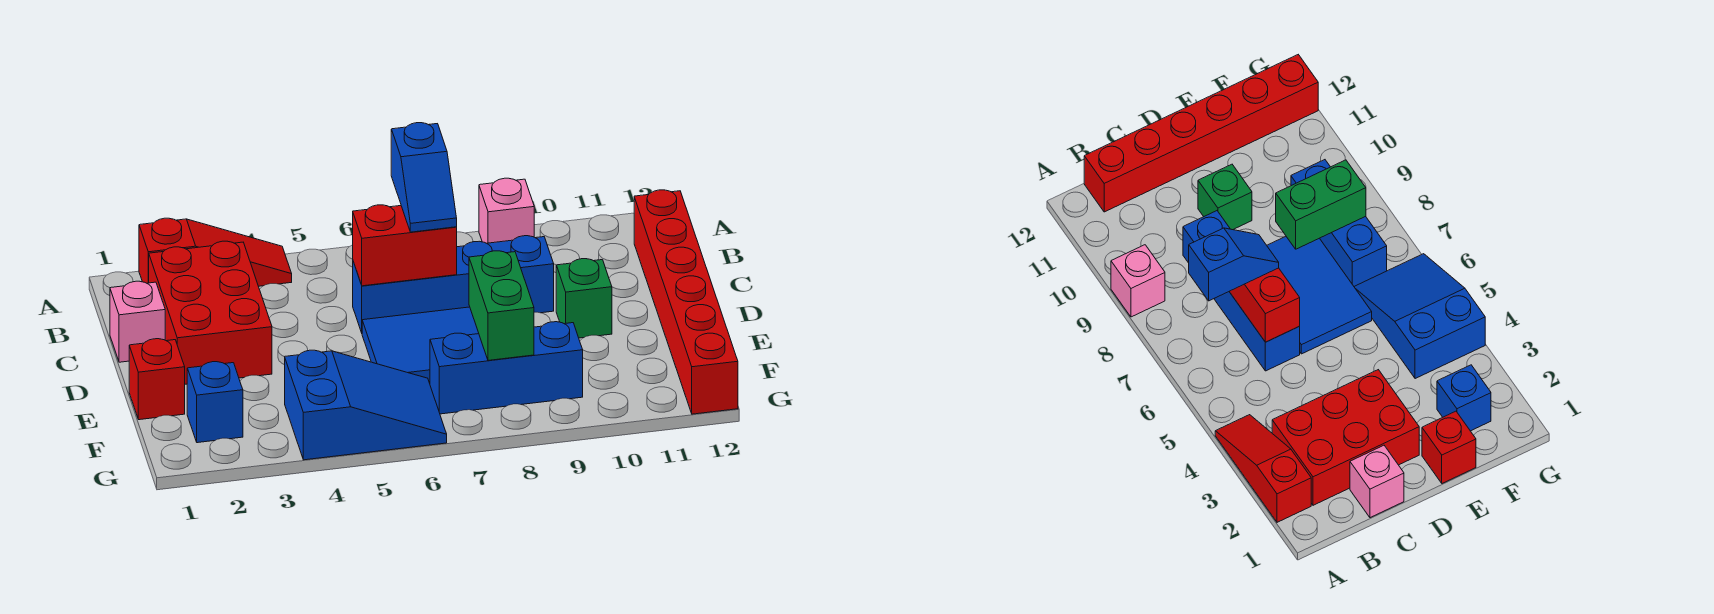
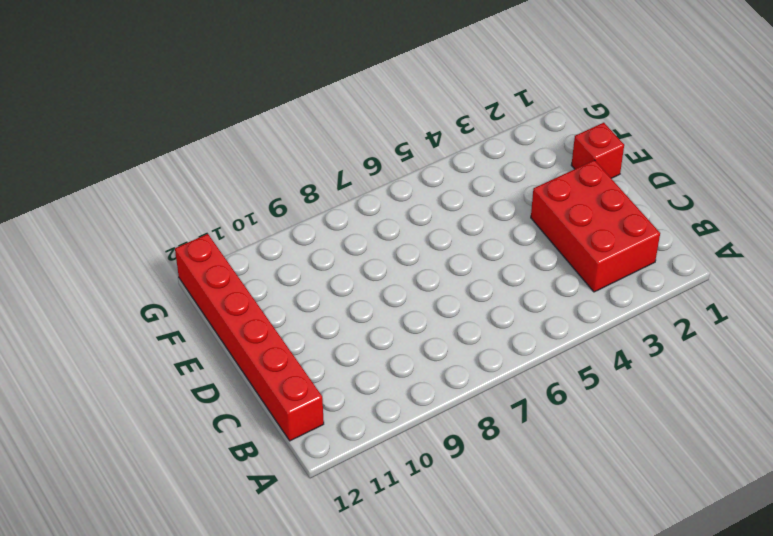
none -> red 1x3 slope [139,218,292,286]
none -> pink 1x1 brick [479,178,534,243]
none -> pink 1x1 brick [110,281,165,362]

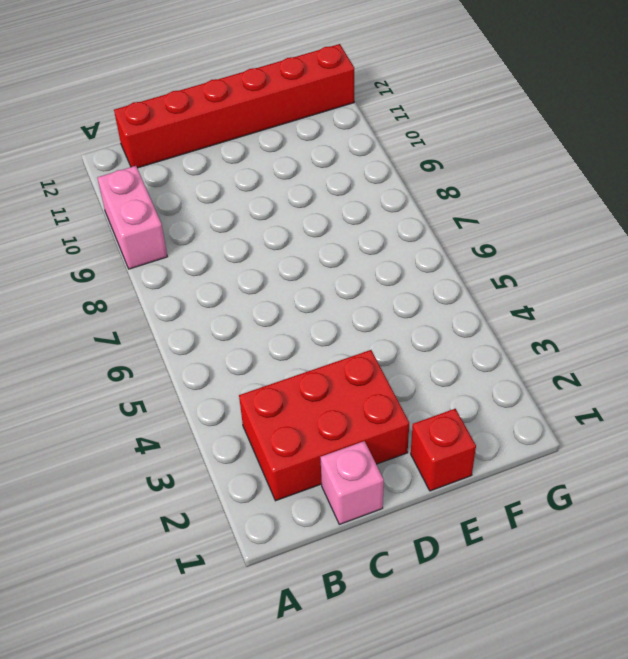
pink 1x2 brick [97,166,167,269] -> pink 1x1 brick [479,178,534,243]
none -> red 1x3 slope [139,218,292,286]
none -> blue 1x4 brick [353,236,554,333]
none -> blue 2x3 tile [362,307,479,383]

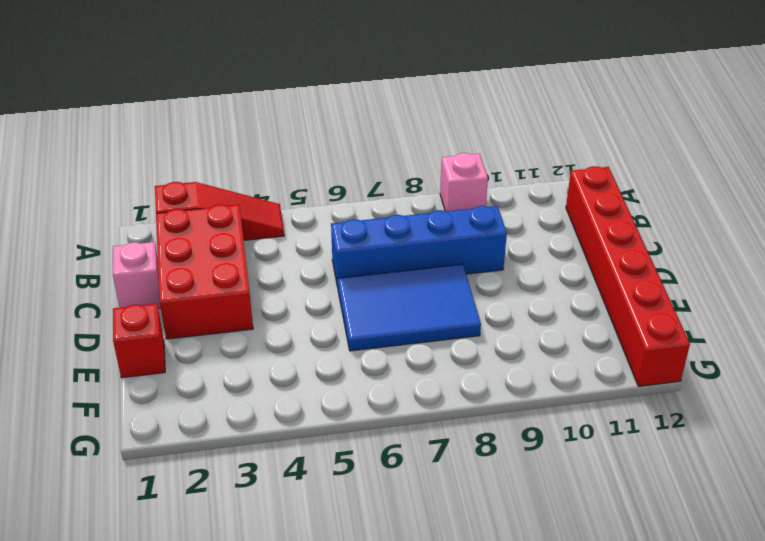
none -> green 1x1 brick [556,259,612,338]
none -> blue 1x1 brick [187,362,243,443]
none -> blue 2x3 slope [285,350,447,460]

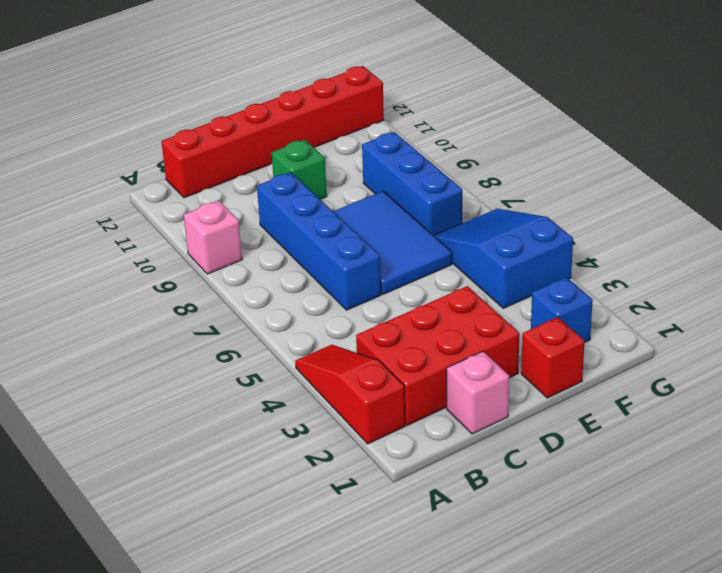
none -> red 1x2 brick [353,205,457,286]
none -> green 1x2 brick [469,251,534,360]
none -> blue 1x2 slope [391,123,457,232]

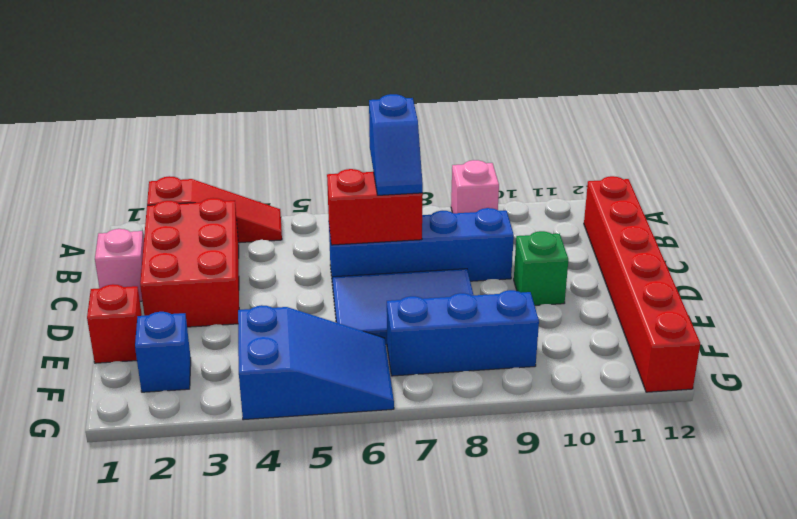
none -> green 1x2 brick [469,251,534,360]

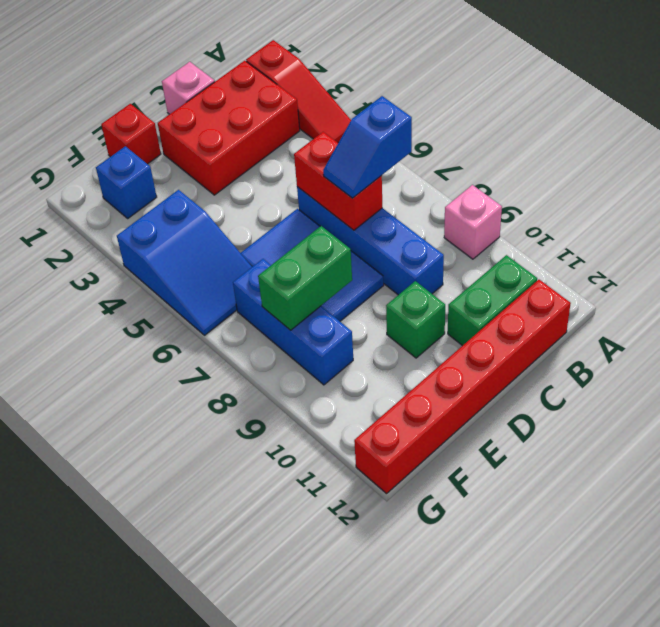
green 1x2 brick [448,255,537,346] -> none

